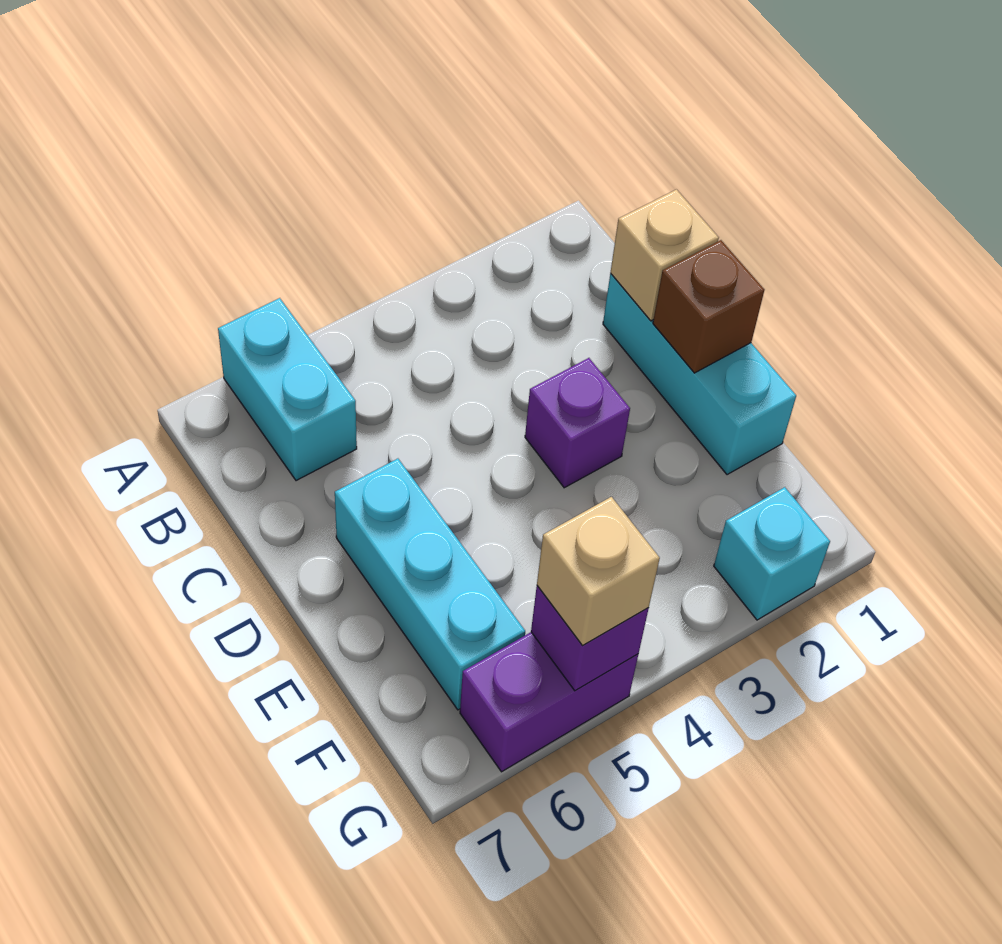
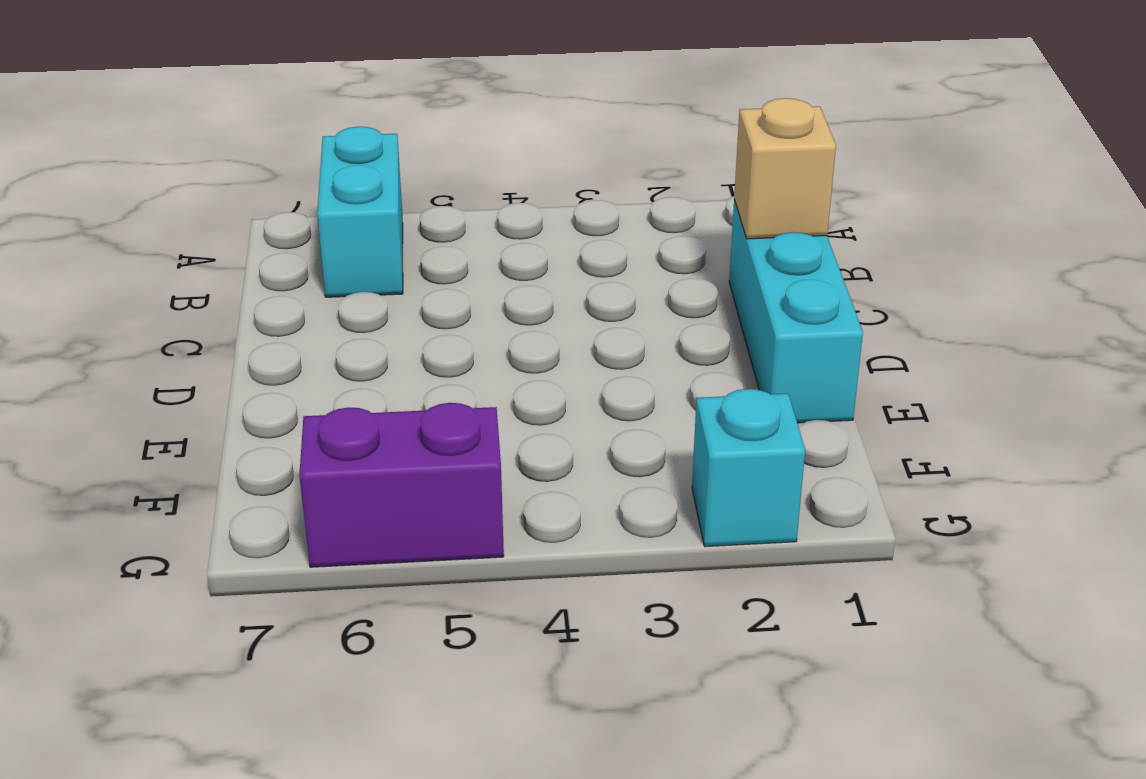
none -> purple 1x1 brick [525,358,630,488]
none -> cyan 1x3 brick [335,459,525,710]

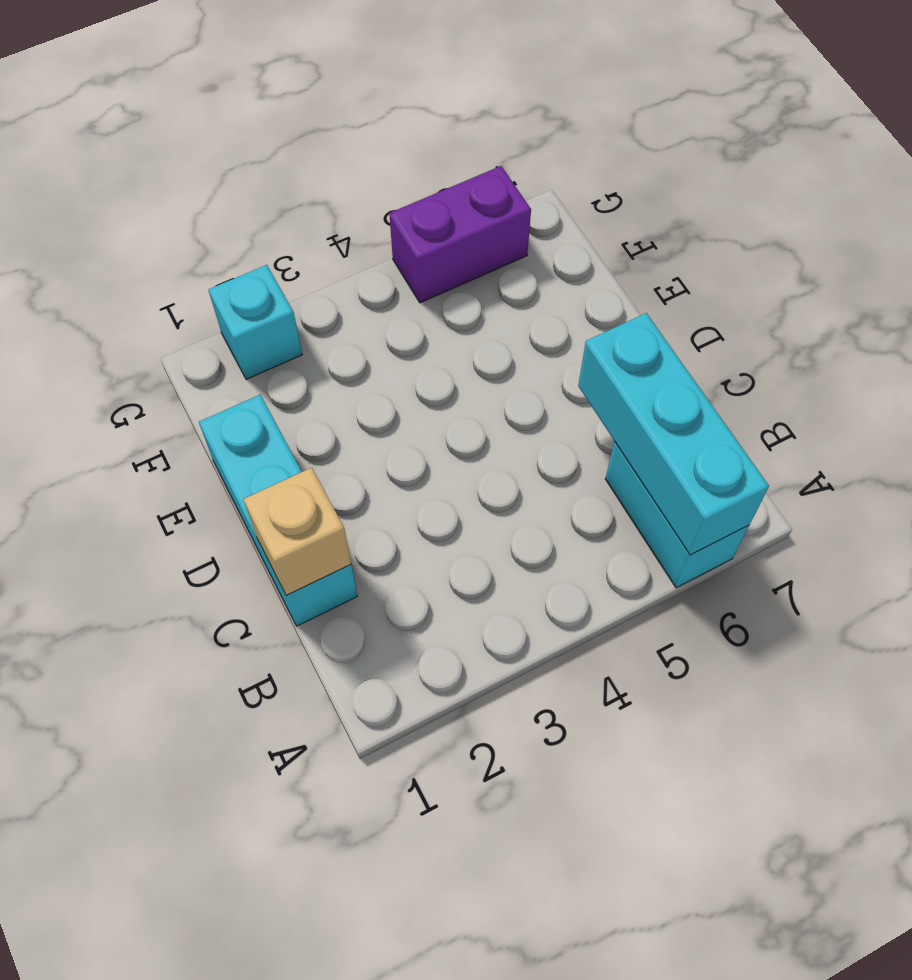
cyan 1x3 brick [578,313,769,555] -> cyan 1x3 brick moved to [335,459,525,710]
none -> purple 1x1 brick [525,358,630,488]
none -> brown 1x1 brick [653,240,765,373]

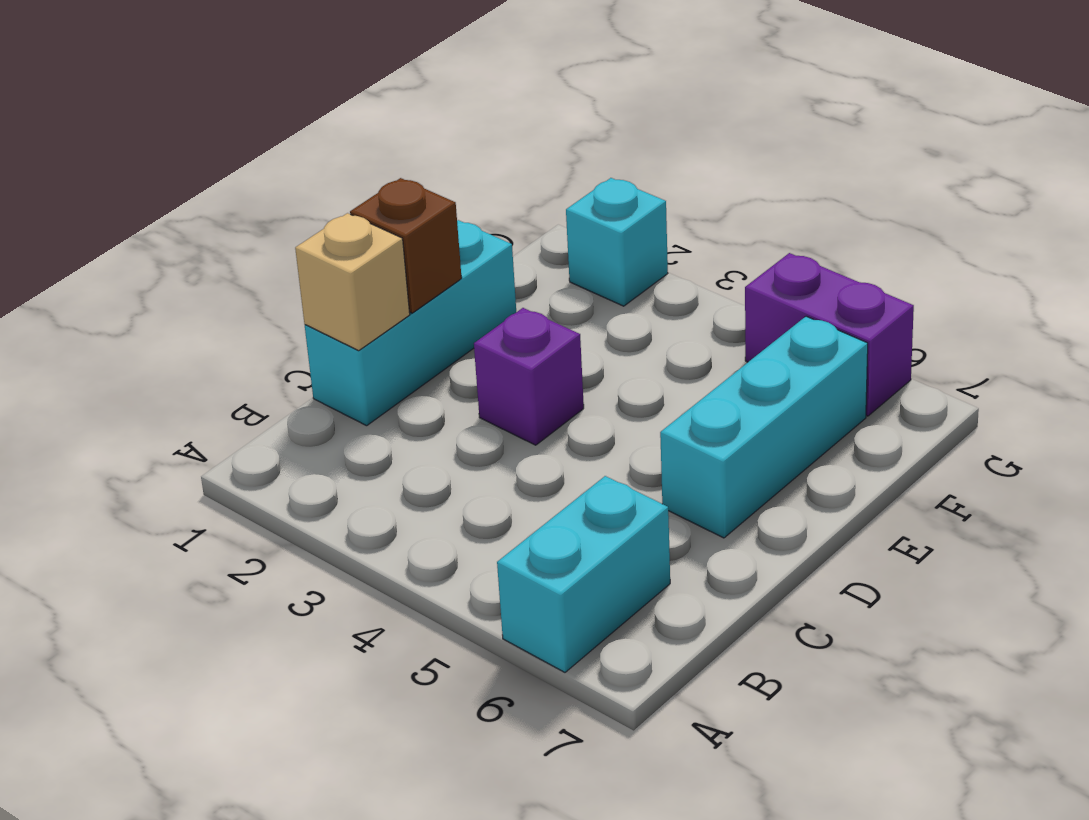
none -> purple 1x1 brick [531,586,649,691]
none -> tan 1x1 brick [537,497,660,645]

